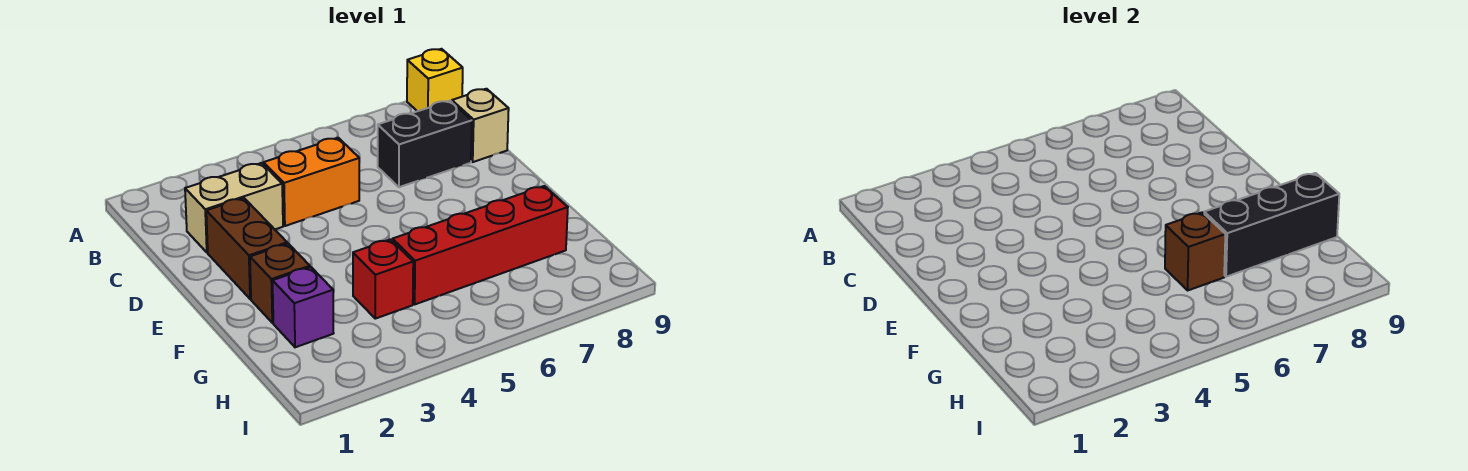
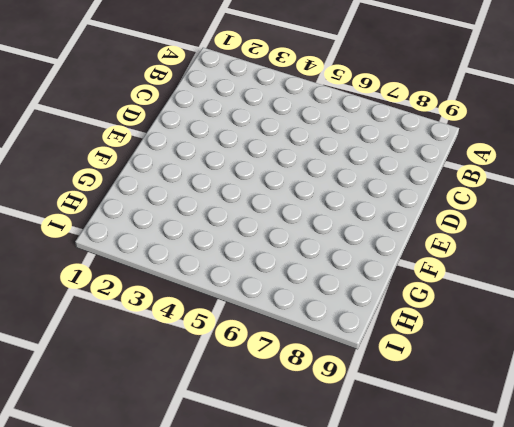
none -> yellow 1x1 brick [407,49,463,111]
none -> tan 1x2 brick [185,163,283,253]
none -> orange 1x2 brick [263,138,359,226]

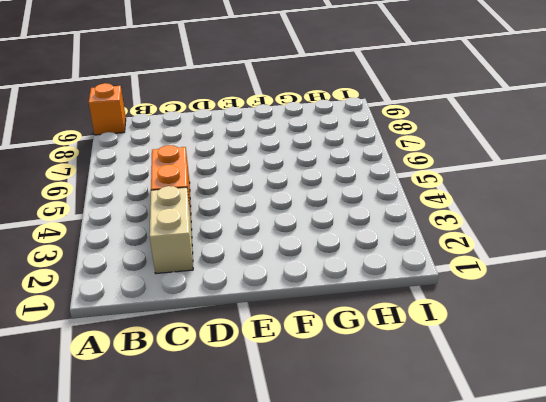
orange 1x1 brick [89,83,126,135] -> yellow 1x1 brick [407,49,463,111]
none -> black 1x2 brick [378,101,472,187]
none -> tan 1x1 brick [452,89,509,162]
none -> brown 1x2 brick [206,198,287,299]

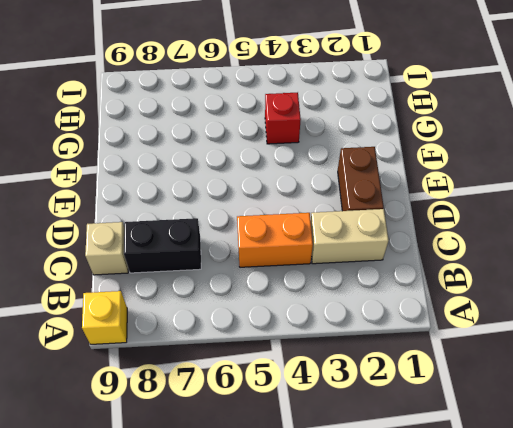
none -> brown 1x1 brick [250,244,310,323]
none -> purple 1x1 brick [273,267,334,347]
none -> red 1x4 brick [393,186,568,304]

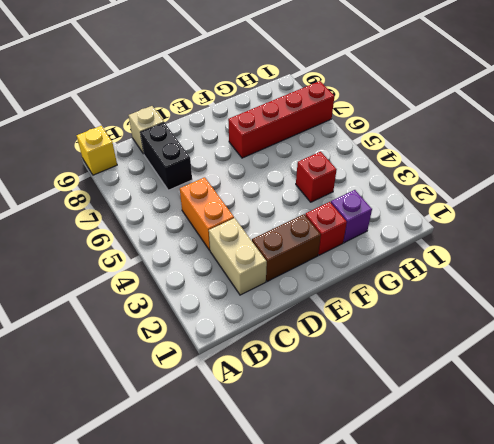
red 1x1 brick [305,202,347,255] -> brown 1x1 brick [250,244,310,323]
red 1x4 brick [228,81,334,158] -> red 1x4 brick turned to [393,186,568,304]
none -> brown 1x1 brick [1165,212,1225,290]
none -> black 1x3 brick [1204,173,1339,277]

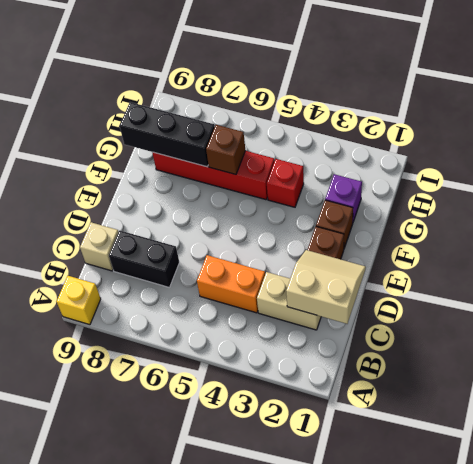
tan 2x2 slope [286,250,366,324] -> none

